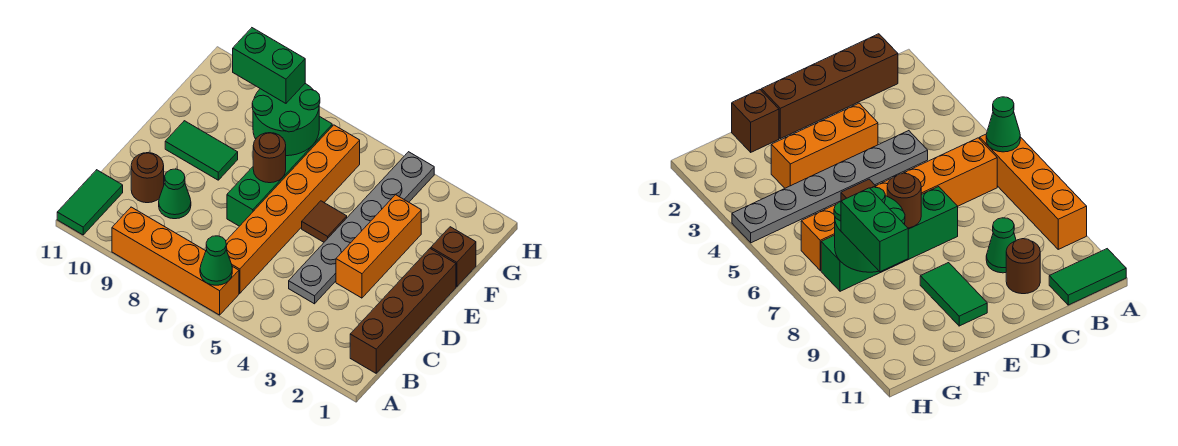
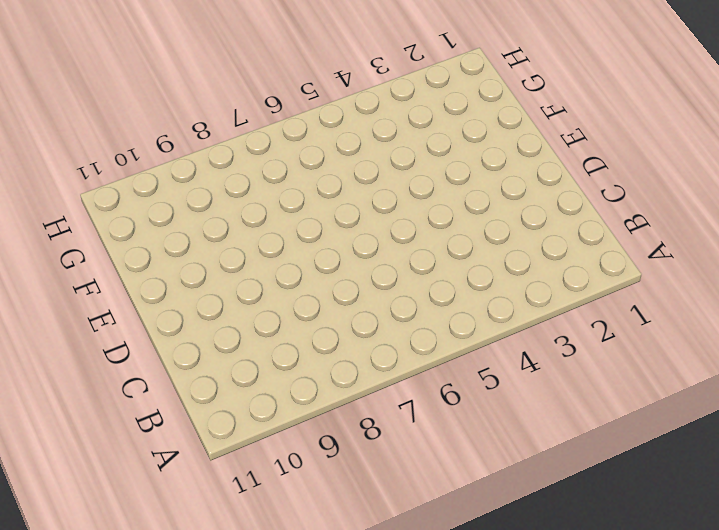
none -> orange 1x4 brick [112,207,239,315]
none -> green 1x2 tile [57,170,123,235]
none -> brown 1x4 brick [350,249,456,373]

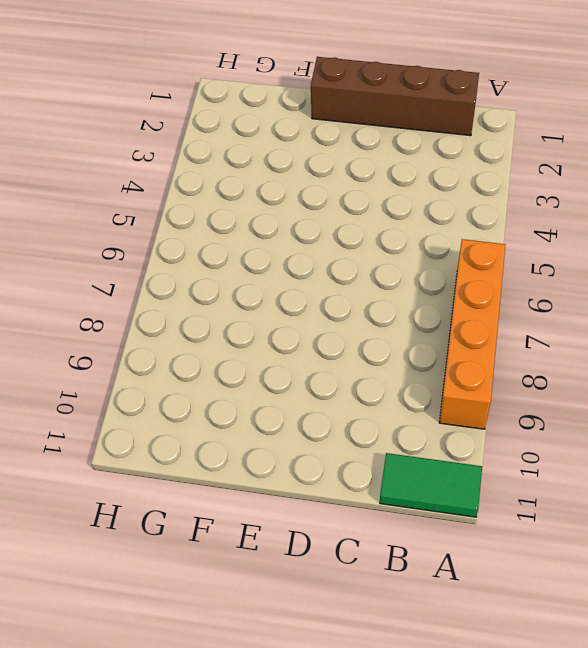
none -> orange 1x6 brick [226,125,360,293]
none -> grey 1x6 plate [289,152,434,304]
none -> green 1x1 cone [159,169,191,219]

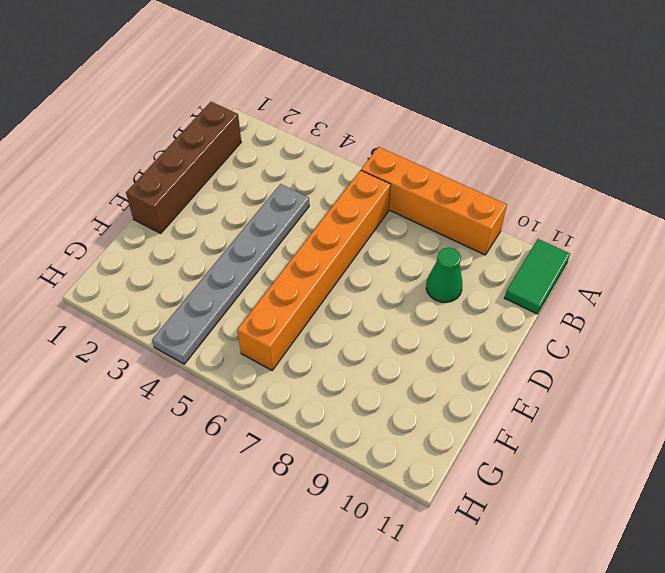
none -> brown 1x1 round brick [131,153,164,203]
none -> orange 1x3 brick [336,195,421,298]
none -> green 1x4 brick [227,116,332,226]

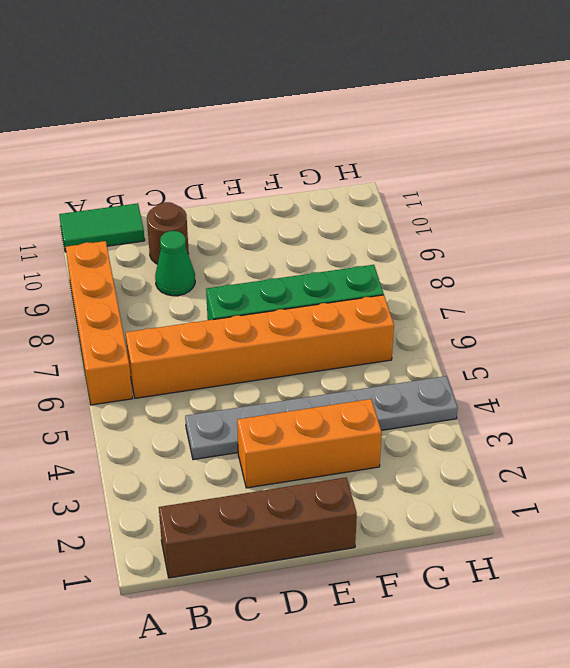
none -> brown 1x1 tile [302,201,347,242]
none -> green 1x2 tile [165,121,238,180]
none -> brown 1x1 brick [431,227,476,287]

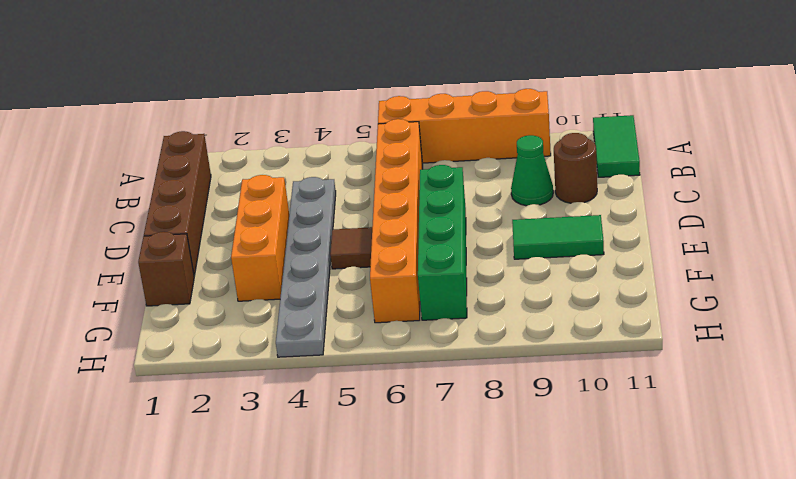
none -> green 1x1 cone [200,236,232,285]
none -> brown 1x1 round brick [253,133,286,183]
none -> green 2x2 round brick [252,84,320,156]

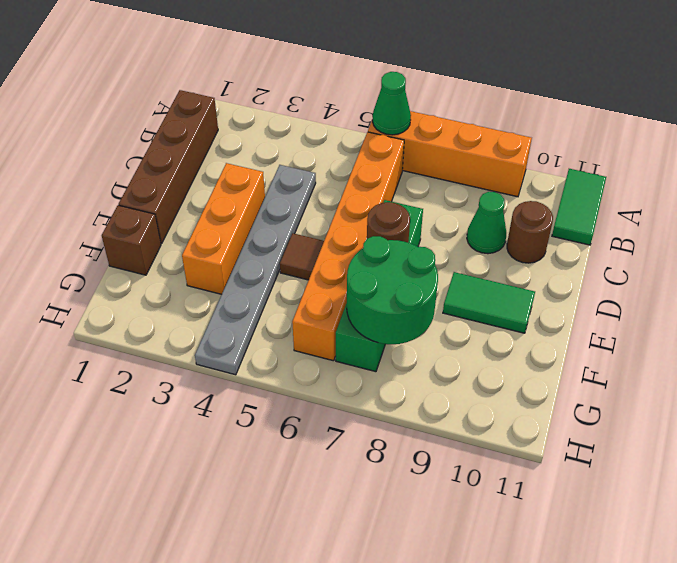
none -> green 1x2 brick [233,28,305,103]

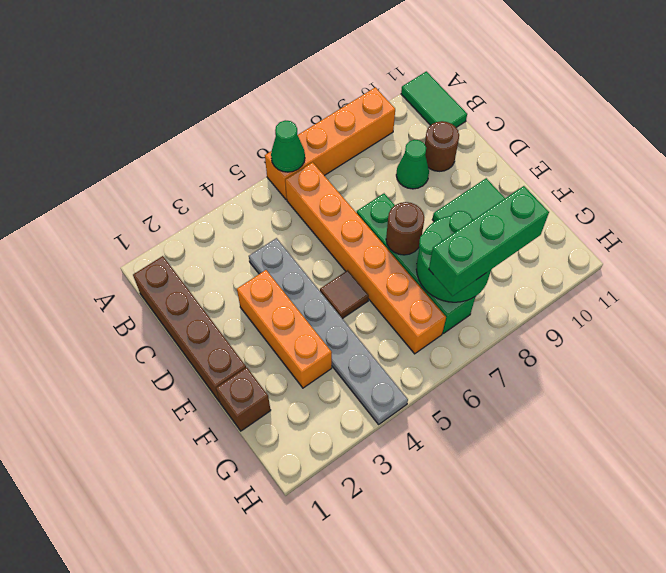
green 1x3 brick [429,186,549,296] -> green 1x2 brick [233,28,305,103]

